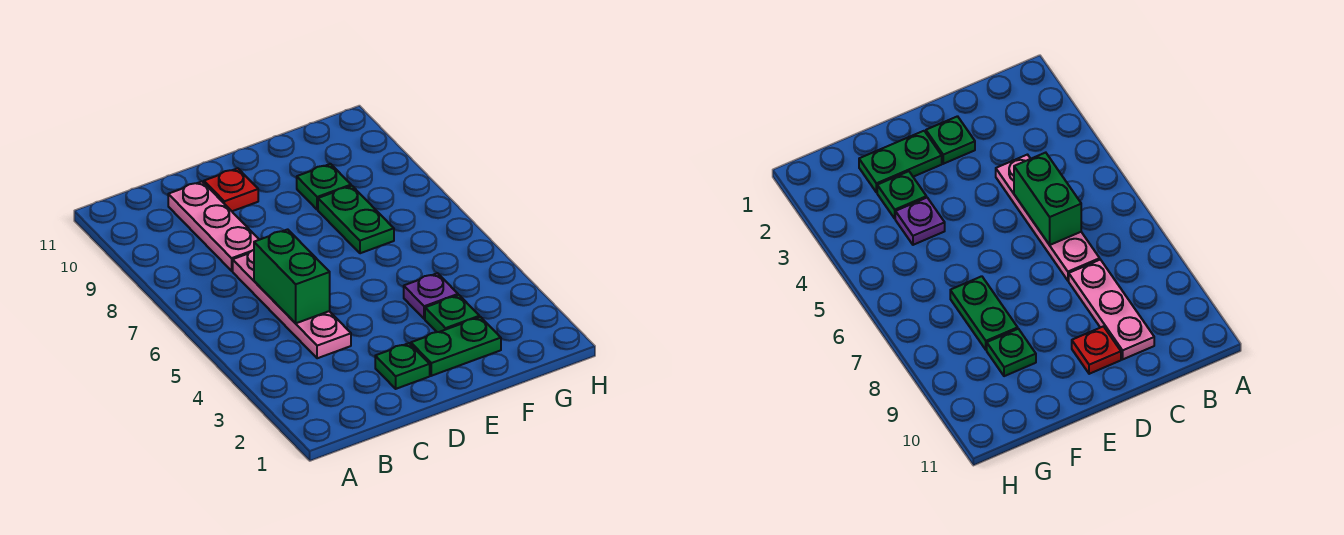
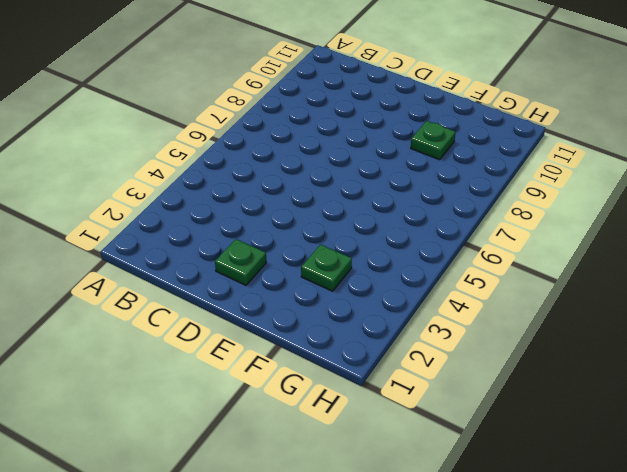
none -> pink 1x4 plate [233,250,351,358]
none -> pink 1x3 plate [168,182,259,271]

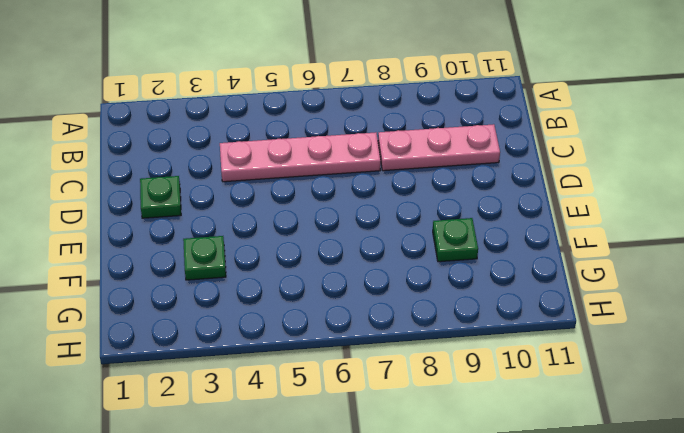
none -> red 1x1 plate [204,168,258,211]
none -> green 1x2 plate [411,317,501,376]

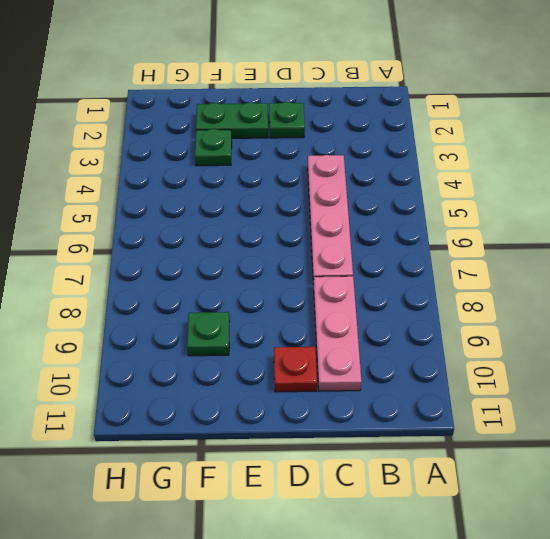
none -> purple 1x1 plate [404,273,458,319]
none -> green 1x2 plate [318,186,394,253]

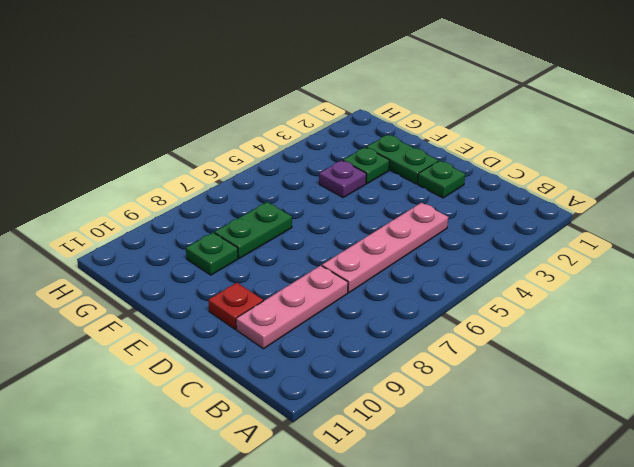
none -> green 1x2 brick [254,229,330,323]

